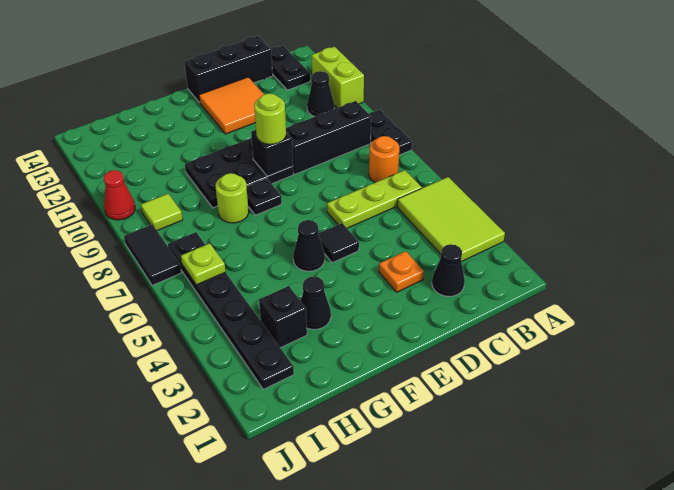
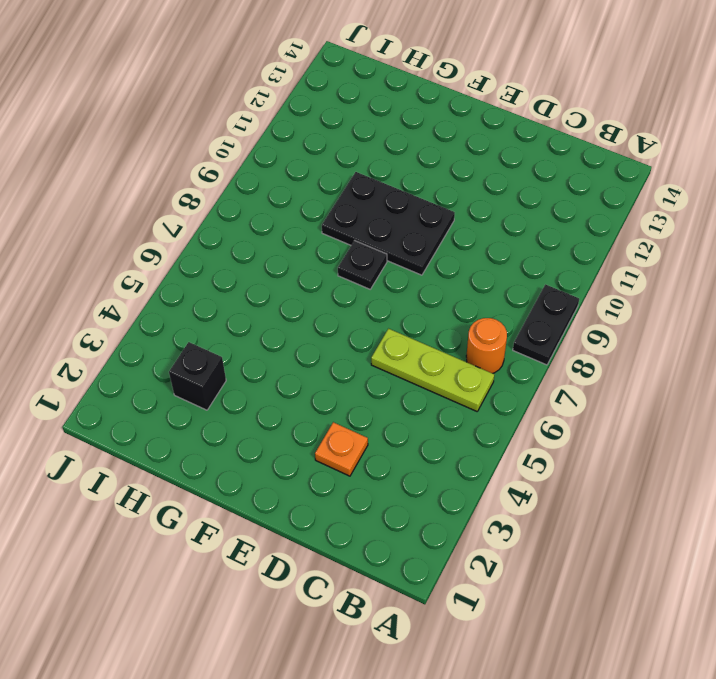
none -> lime 2x3 tile [397,177,505,262]
none -> lime 1x2 brick [312,47,364,108]
none -> black 1x3 brick [286,101,371,174]

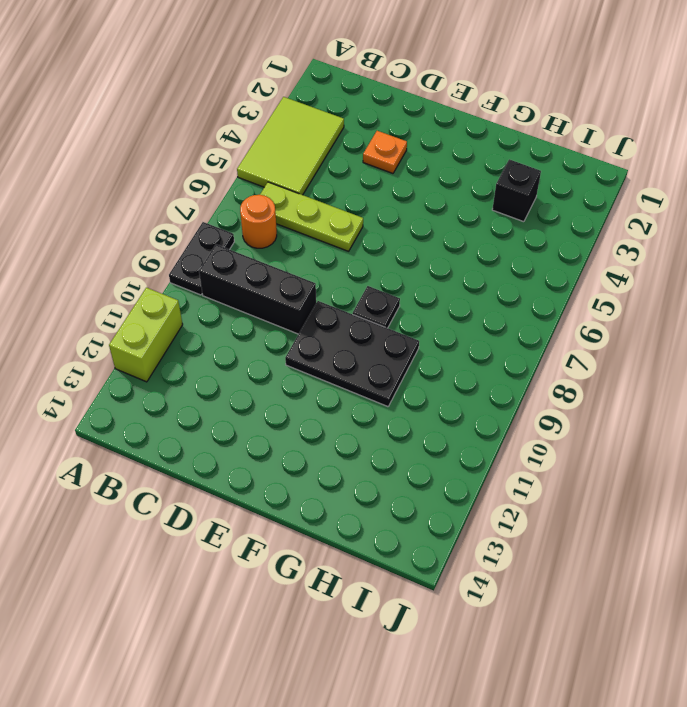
none -> black 1x1 cone [307,71,334,116]
none -> black 1x2 plate [271,46,310,90]
none -> black 1x1 cone [432,244,465,296]

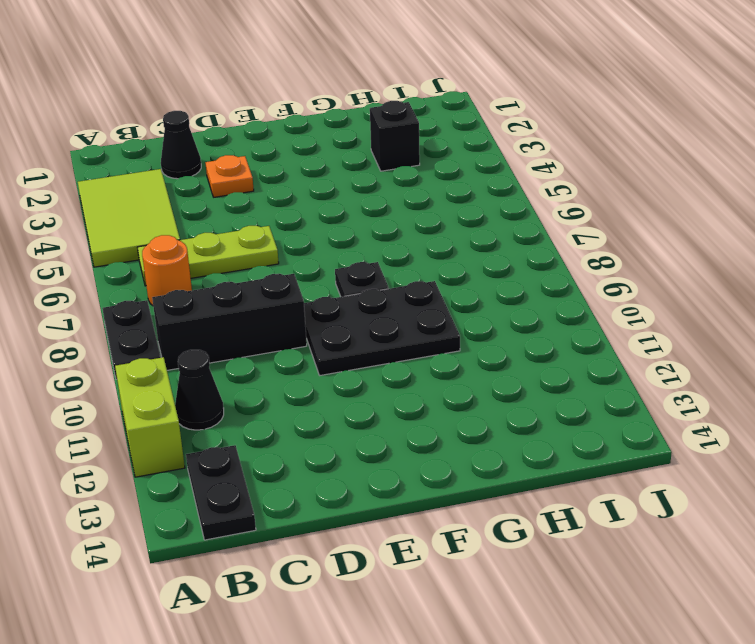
none -> black 1x3 brick [184,36,273,103]
none -> orange 2x2 tile [199,77,264,134]
none -> black 1x1 tile [318,223,359,263]

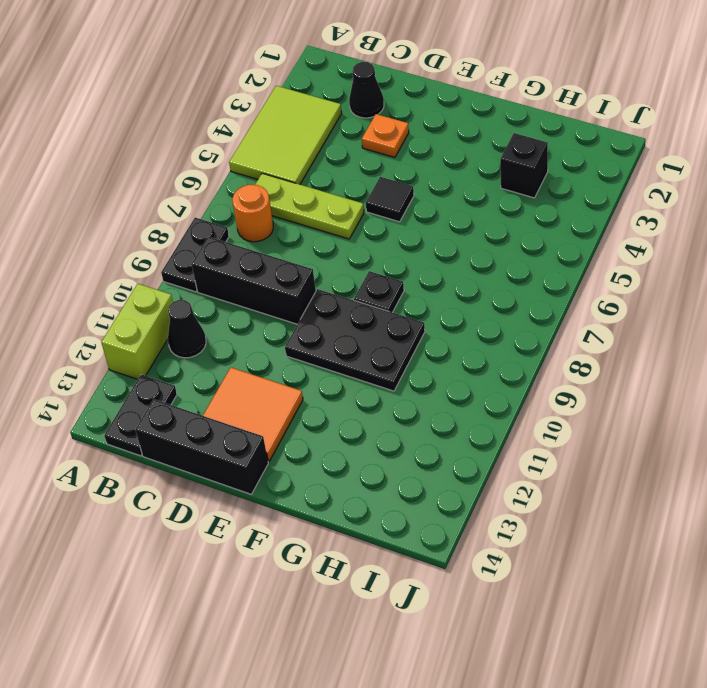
none -> black 1x1 cone [293,220,325,271]
none -> black 1x1 cone [301,276,331,329]
none -> lime 1x1 round brick [216,173,249,223]

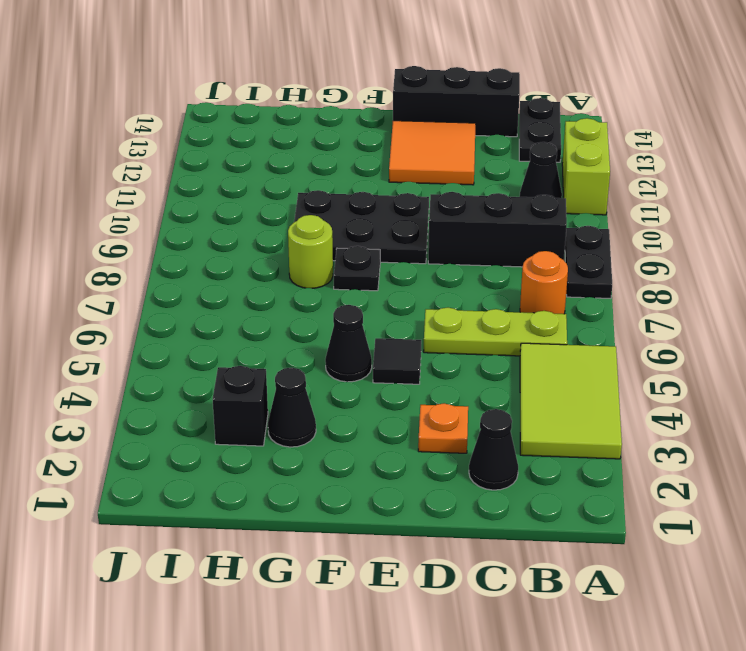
none -> black 1x6 plate [168,232,294,389]
none -> lime 1x1 tile [141,194,183,231]
none -> black 1x2 tile [124,224,181,285]

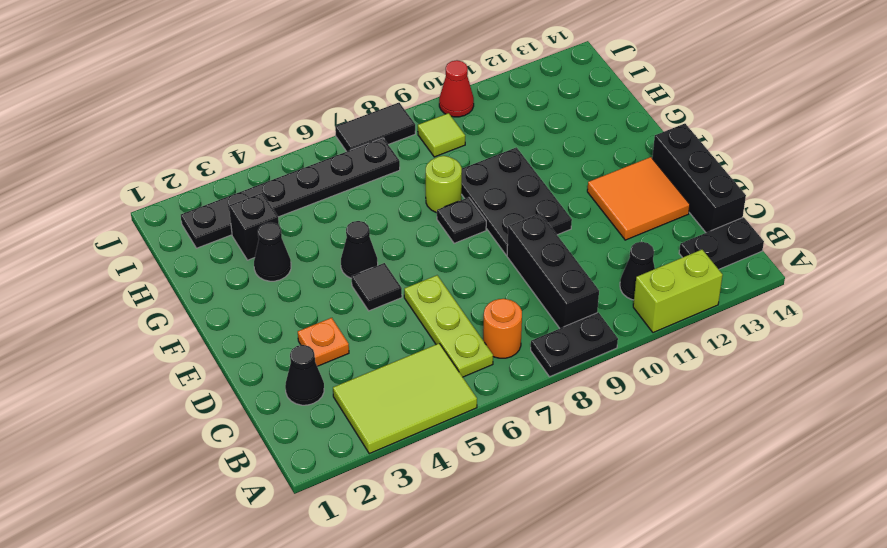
none -> black 1x1 brick [251,130,293,176]
none -> lime 1x1 plate [181,243,226,285]
none -> lime 1x1 round brick [254,94,286,144]

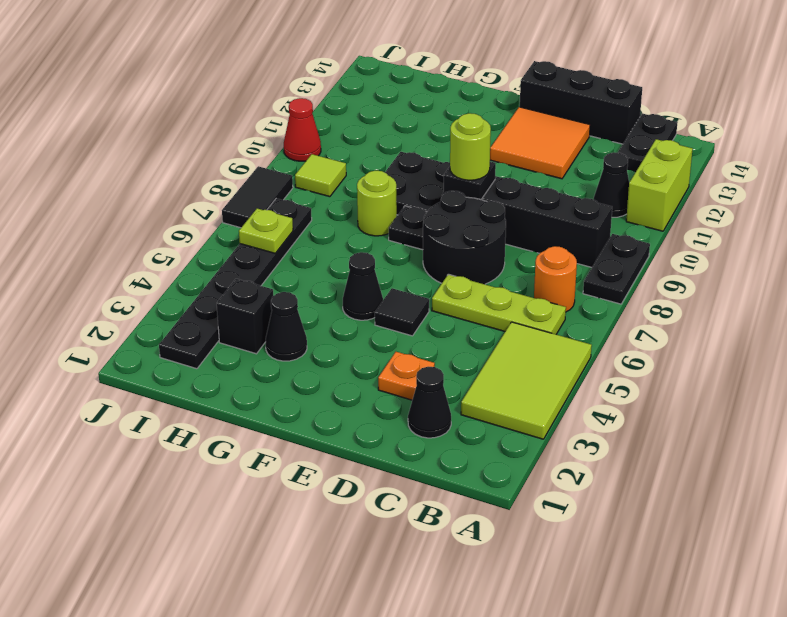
black 2x2 round brick [423,191,506,284] -> none

